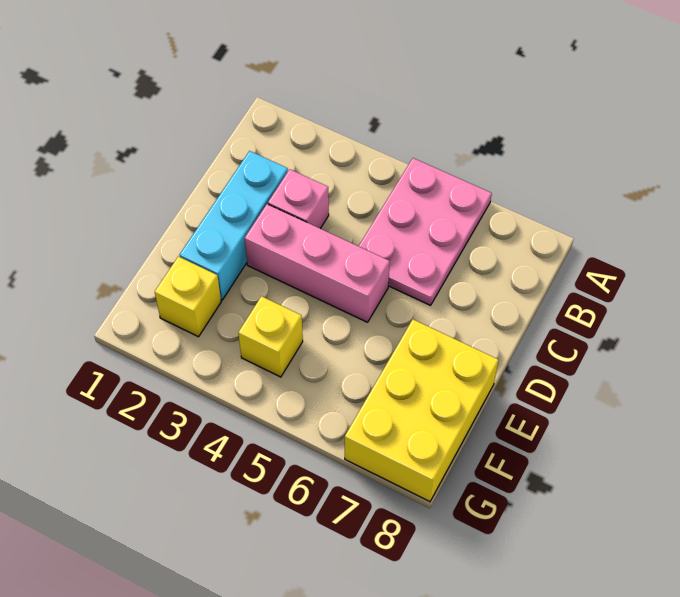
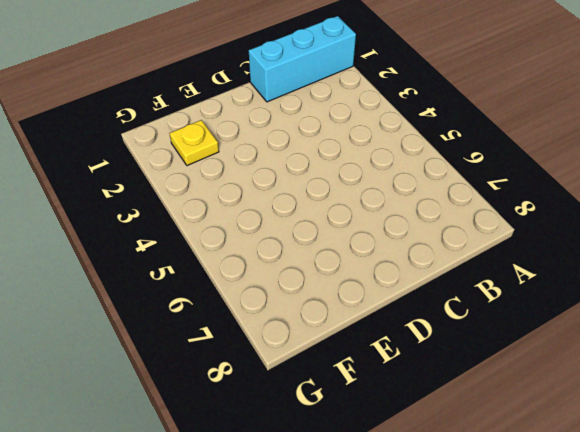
cyan 1x3 brick [249,16,356,102] -> cyan 1x3 brick moved to [180,151,288,300]
yellow 1x1 plate [170,120,219,166] -> yellow 1x1 brick [155,256,221,337]
none -> pink 2x3 plate [359,158,492,305]
none -> pink 1x1 brick [268,169,329,229]

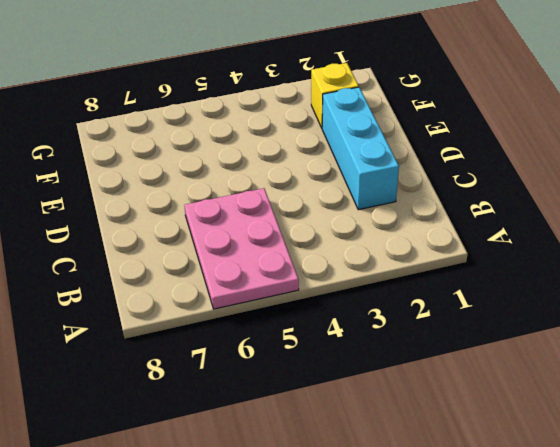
none -> pink 1x1 brick [268,169,329,229]
none -> pink 1x3 brick [245,204,390,322]

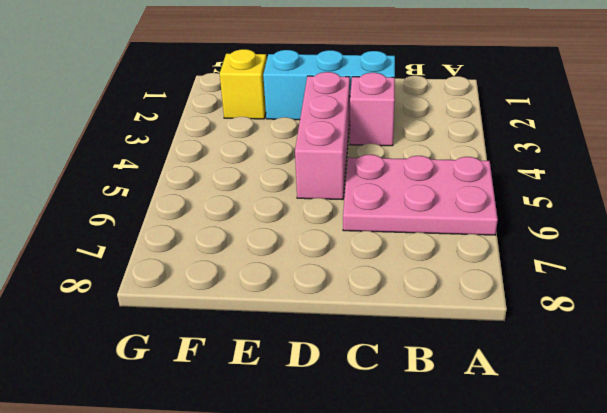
none -> yellow 2x3 brick [345,320,498,502]
none -> yellow 1x1 brick [238,296,303,377]

